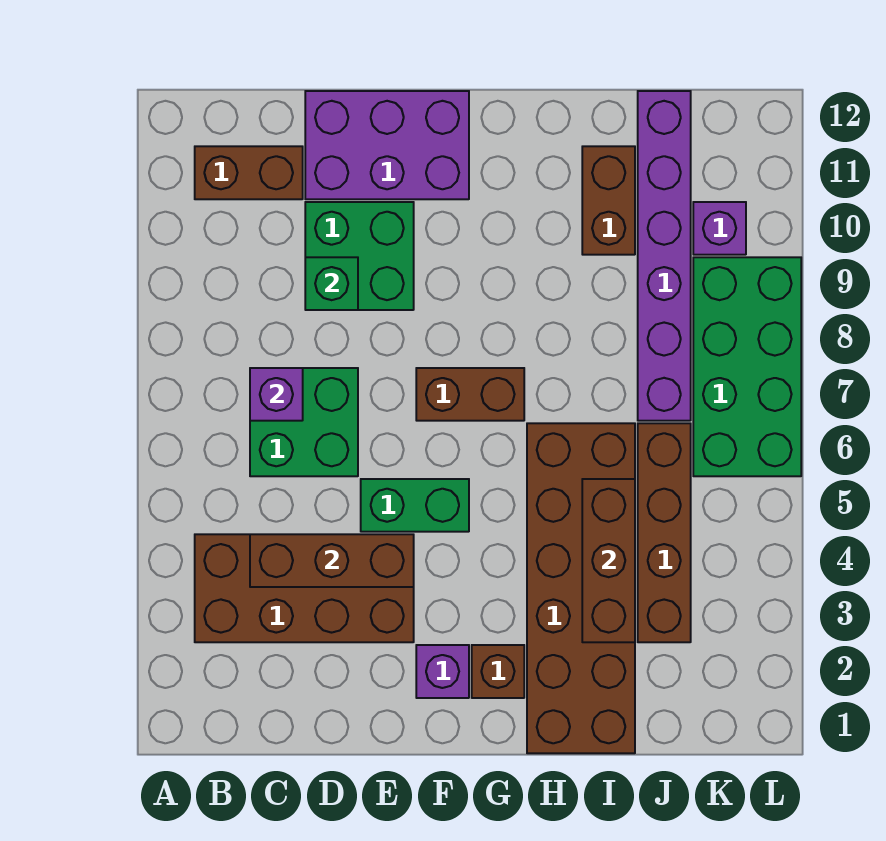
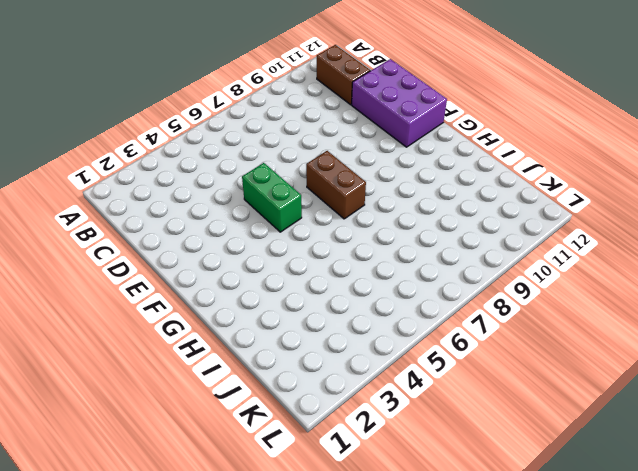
none -> brown 2x4 brick [195,534,414,642]
none -> green 2x2 brick [250,368,358,476]
none -> green 2x2 brick [305,202,414,310]

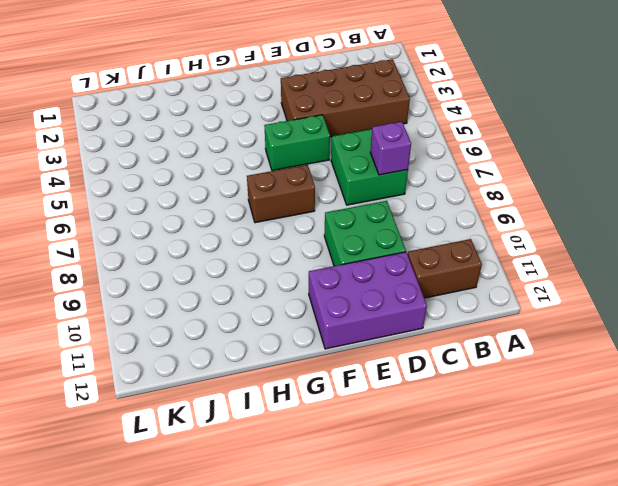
none -> purple 1x1 brick [416,645,469,698]
none -> brown 1x1 brick [472,645,524,698]
none -> brown 2x6 brick [527,423,635,753]

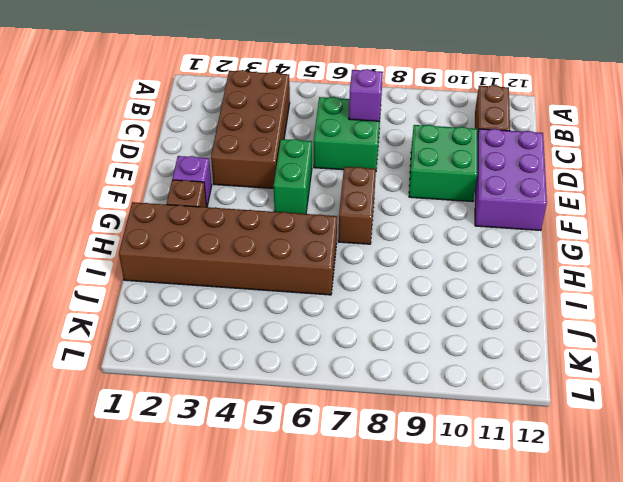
none -> brown 1x2 brick [582,146,635,255]
none -> brown 1x4 brick [638,423,691,642]
none -> purple 1x6 brick [638,91,691,421]

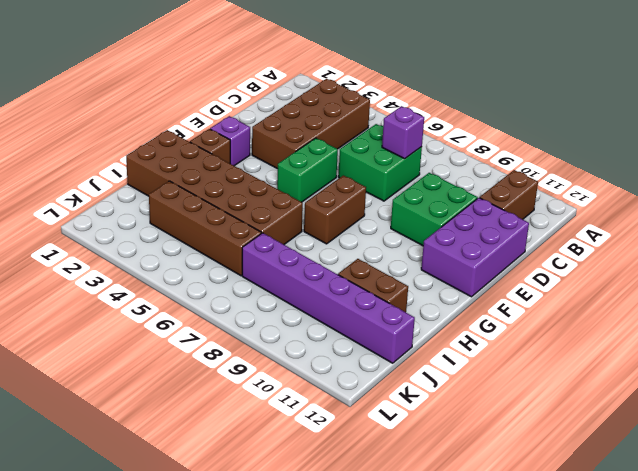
none -> green 2x4 brick [693,257,801,476]
none -> purple 1x1 brick [693,202,746,255]
none -> brown 1x3 brick [250,534,414,587]

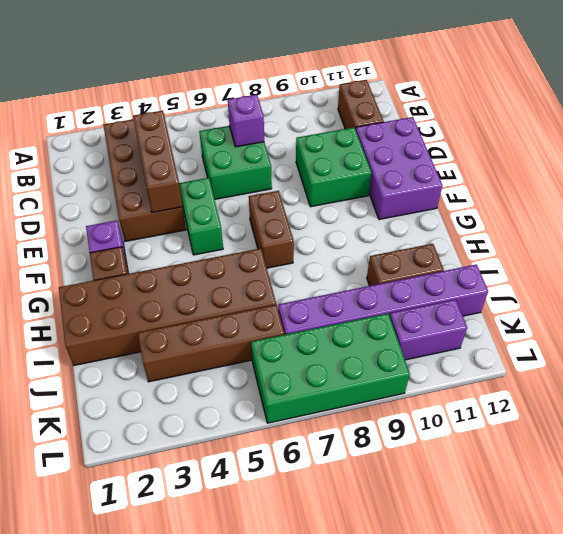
purple 1x2 brick [390,300,467,360] -> purple 1x1 brick [693,202,746,255]
none -> green 1x1 brick [305,257,358,310]
none -> brown 1x3 brick [582,479,635,642]

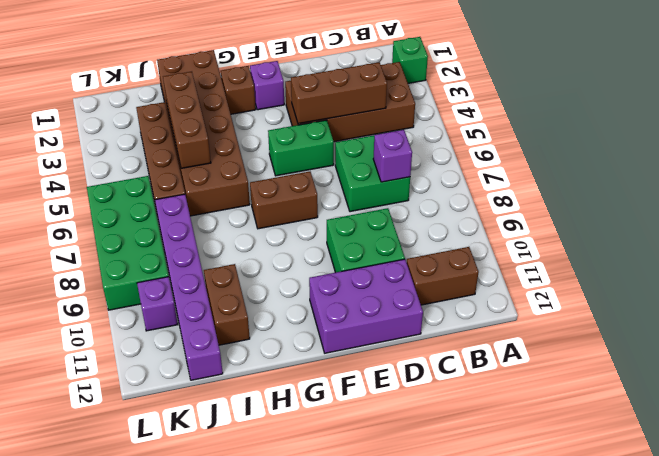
green 1x1 brick [392,37,428,83] -> green 1x1 brick moved to [305,257,358,310]

